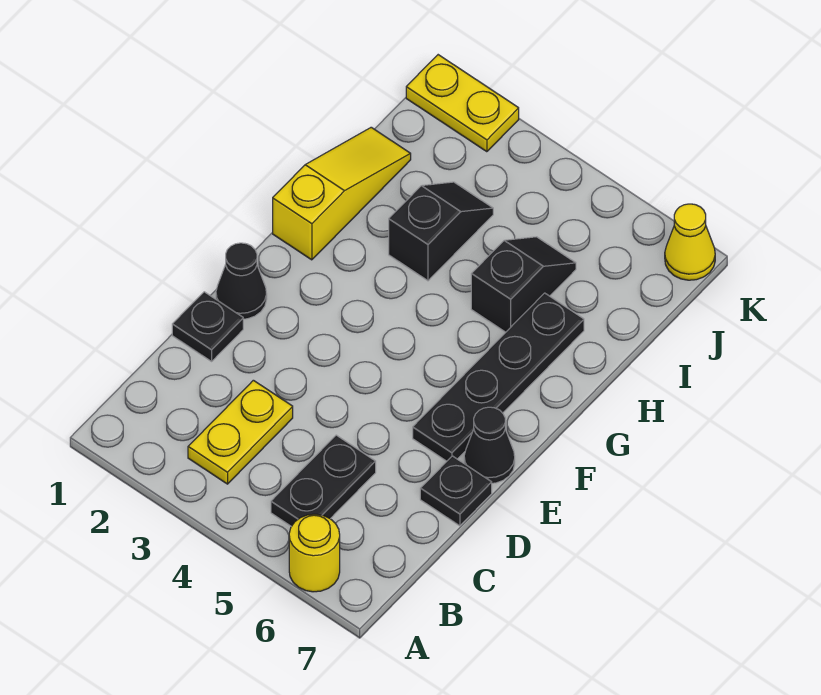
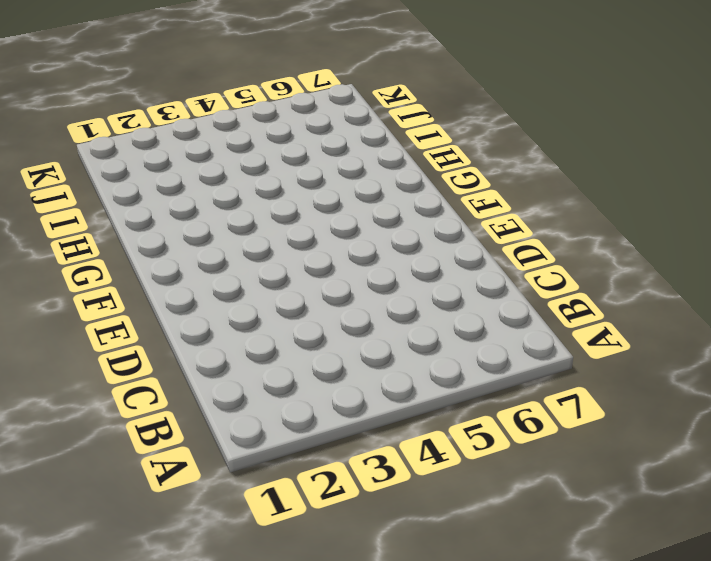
none -> yellow 1x1 round brick [289,514,340,592]
none -> yellow 1x2 plate [188,380,293,484]
none -> black 1x2 plate [271,435,376,526]

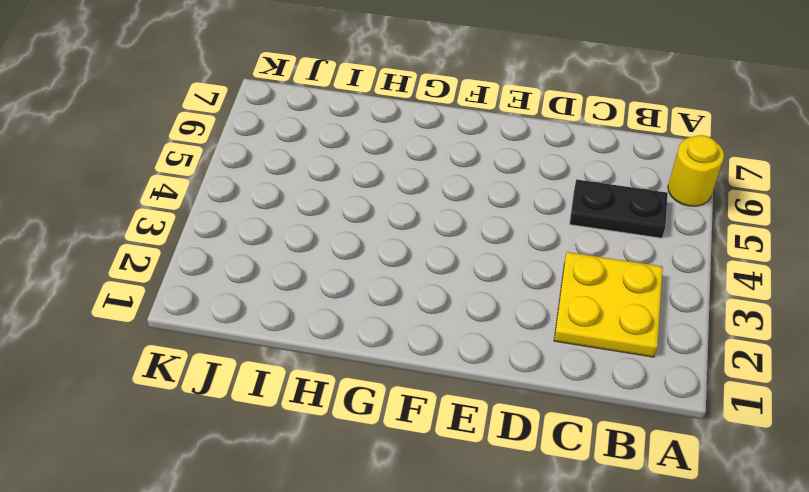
yellow 2x2 plate [554,252,663,357] -> yellow 1x2 plate [188,380,293,484]
none -> black 1x1 plate [172,292,243,361]
none -> black 1x1 plate [420,456,492,526]
none -> black 1x1 cone [216,243,267,319]

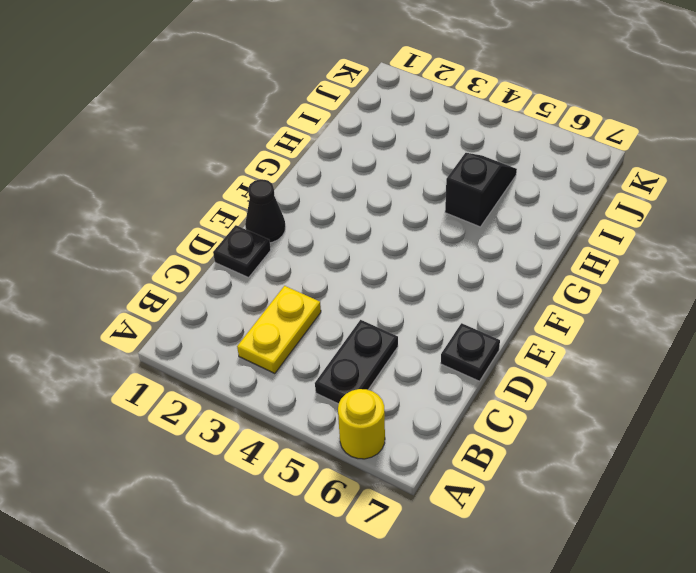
none -> black 1x4 plate [413,293,584,461]
none -> black 1x1 cone [464,407,515,483]
none -> yellow 1x3 slope [273,127,411,260]

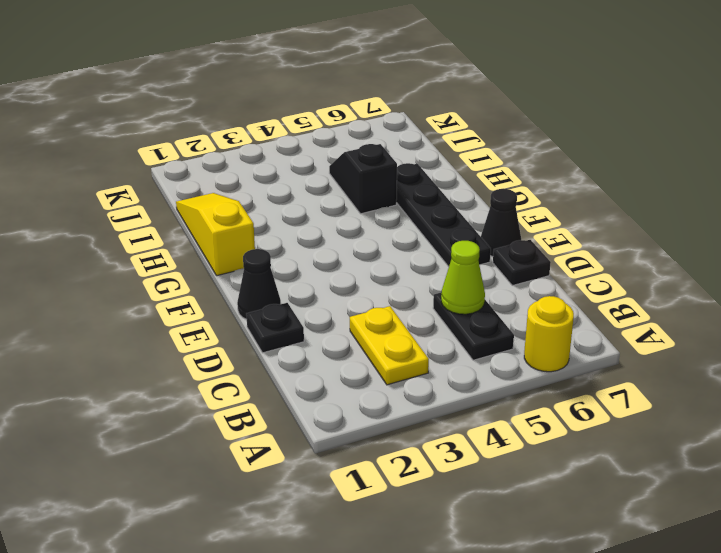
lime 1x1 cone [441,241,485,314] -> none
none -> black 1x2 slope [389,182,493,281]
none -> yellow 1x2 plate [406,55,519,152]
none -> yellow 1x1 cone [665,204,715,280]

